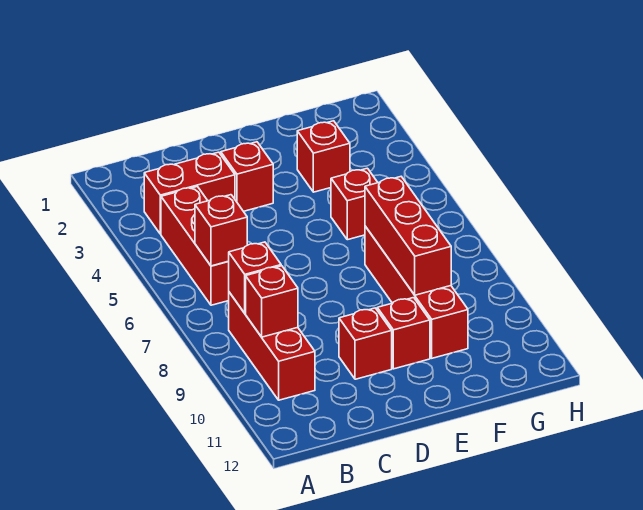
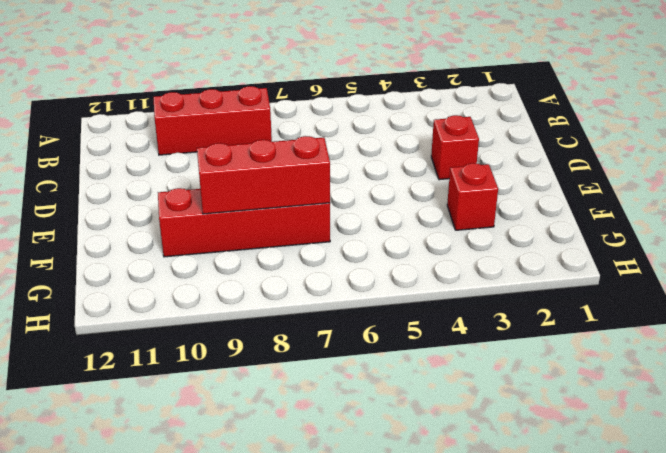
none -> red 1x2 brick [144,152,235,234]
none -> red 1x3 brick [161,187,229,305]
none -> red 1x1 brick [339,308,392,379]

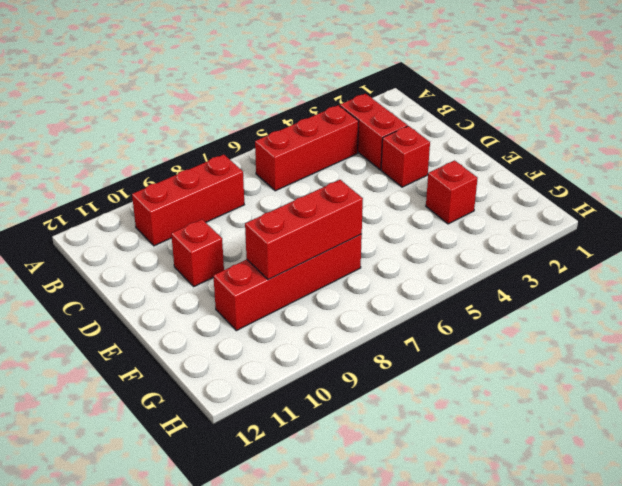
none -> red 1x1 brick [377,298,430,369]
none -> red 1x1 brick [331,168,378,240]
none -> red 1x1 brick [195,195,247,266]

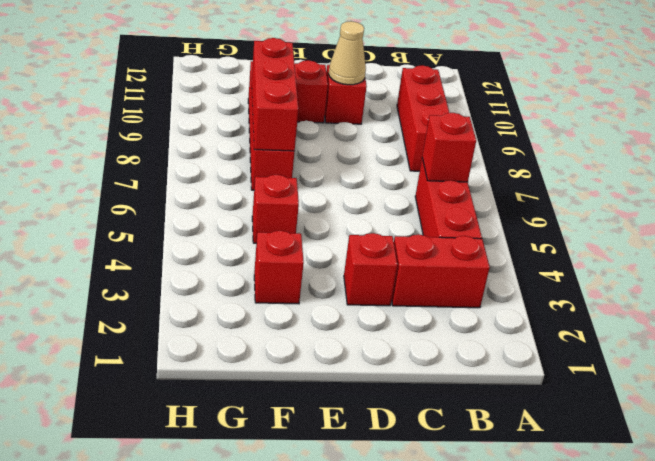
tan 1x1 cone [329,21,366,85] -> none
none -> red 1x1 brick [228,242,281,313]
none -> red 1x1 brick [246,266,298,337]

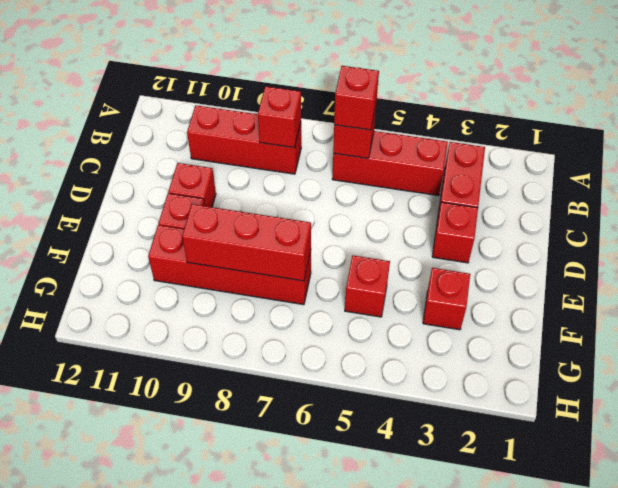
red 1x1 brick [334,66,379,130] -> red 1x1 brick moved to [246,266,298,337]

